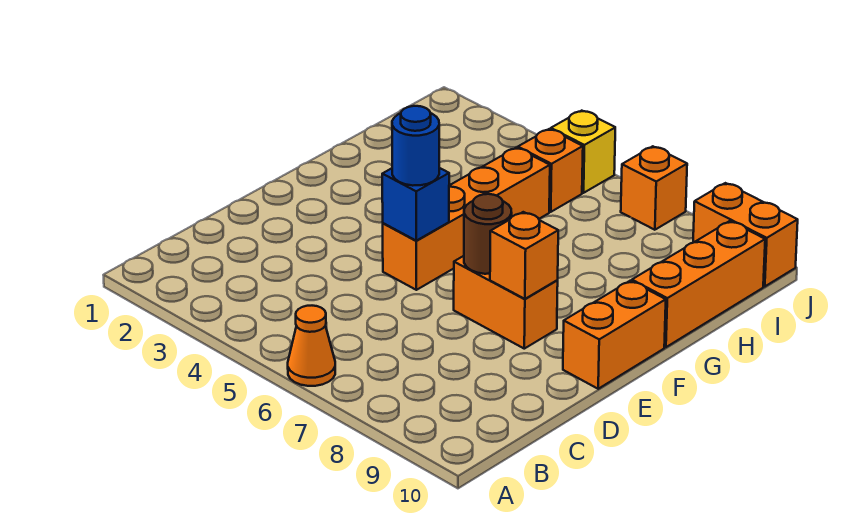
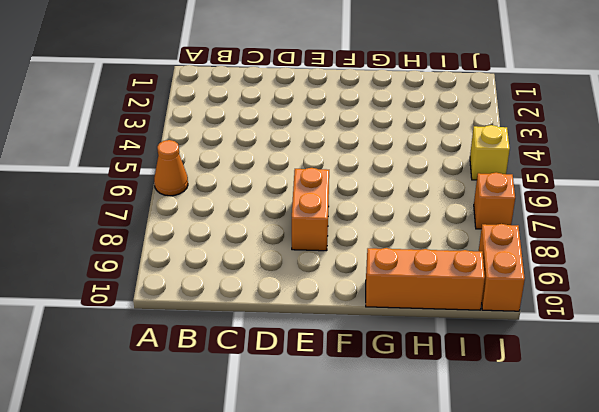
none -> orange 1x4 brick [383,148,550,290]
none -> orange 1x2 brick [563,281,666,389]
none -> orange 1x1 brick [518,129,583,212]

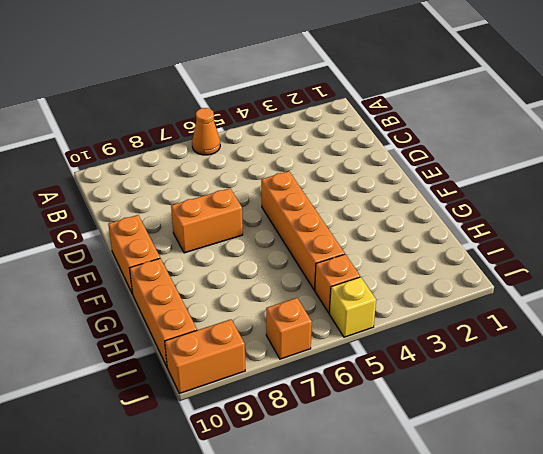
none -> blue 1x1 brick [382,168,449,241]
none -> brown 1x1 round brick [464,194,512,274]
none -> orange 1x1 brick [490,212,558,299]

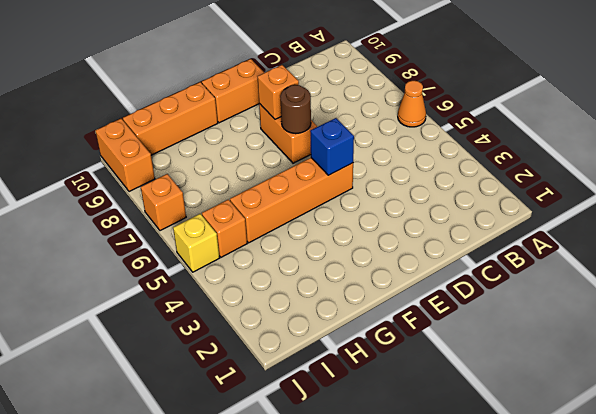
none -> blue 1x1 round brick [392,106,439,186]

